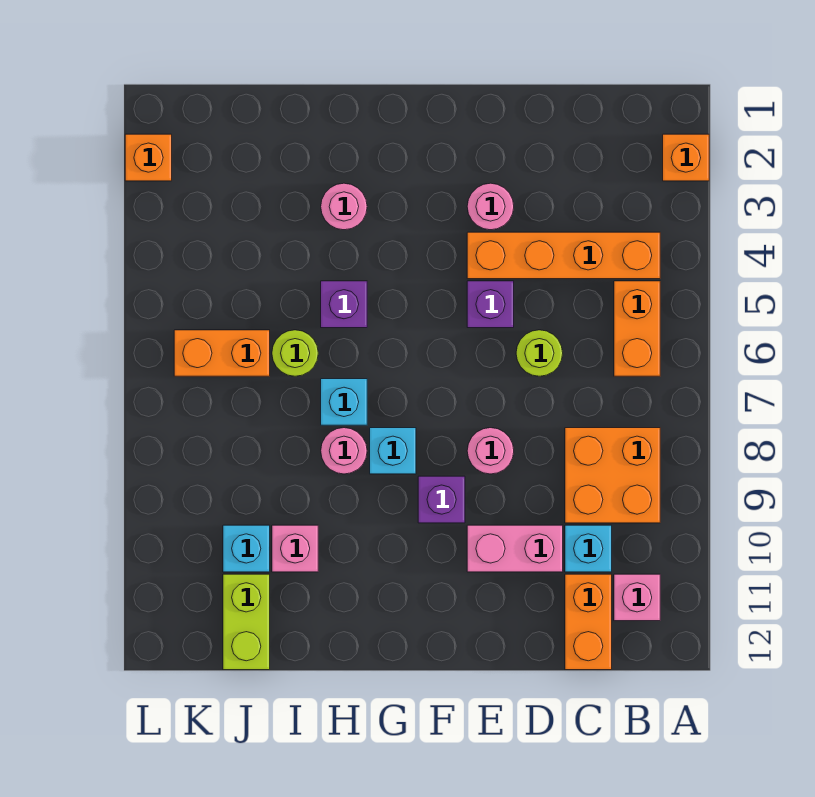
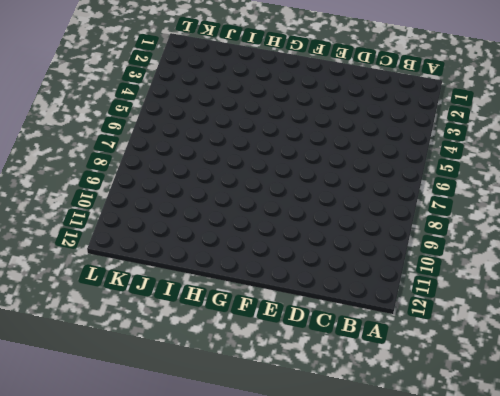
none -> orange 1x1 brick [663,134,709,181]
none -> orange 1x4 brick [467,232,660,279]
none -> orange 1x2 brick [614,281,660,376]

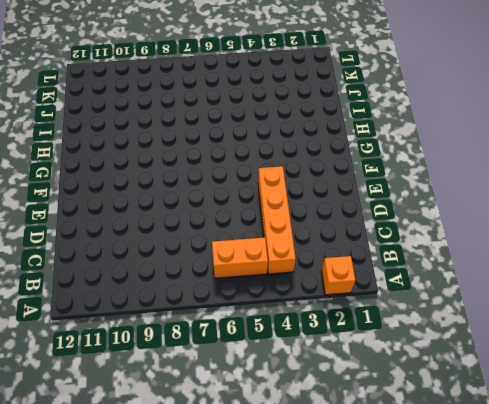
none -> orange 2x2 brick [565,428,660,523]
none -> pink 1x1 brick [614,574,660,621]
none -> cyan 1x1 brick [565,525,612,572]

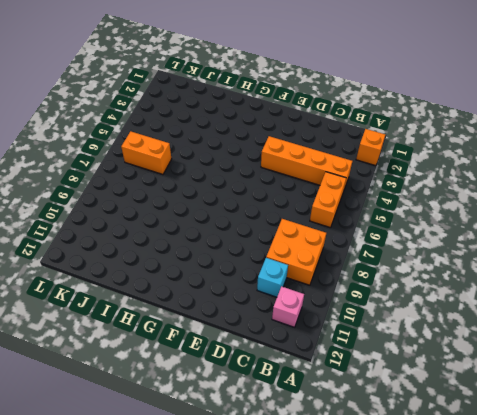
none -> orange 1x2 brick [565,574,612,670]
none -> lime 1x1 round brick [516,330,563,376]
none -> pink 1x2 brick [467,525,563,572]

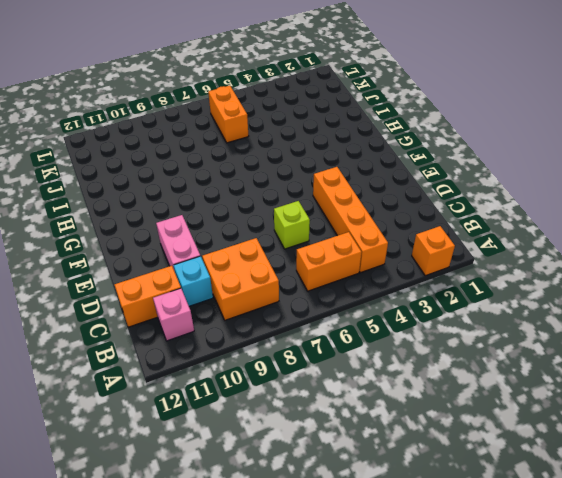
lime 1x1 brick [274,201,310,249] -> lime 1x1 round brick [516,330,563,376]
none -> pink 1x1 round brick [467,183,514,230]
none -> purple 1x1 brick [467,281,514,328]
none -> pink 1x1 round brick [467,428,514,474]

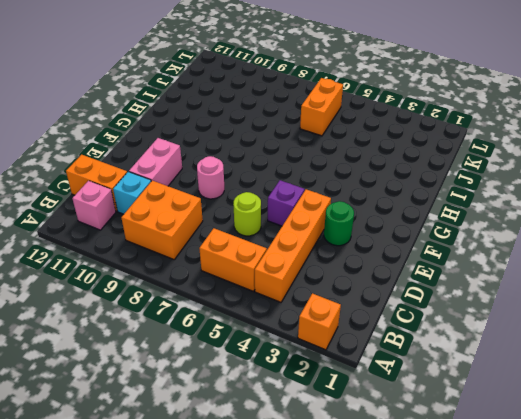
green 1x1 round brick [324,201,354,246] -> pink 1x1 round brick [467,183,514,230]
none -> purple 1x1 brick [418,476,465,523]
none -> cyan 1x1 brick [370,428,416,474]
none -> pink 1x1 round brick [321,183,367,230]

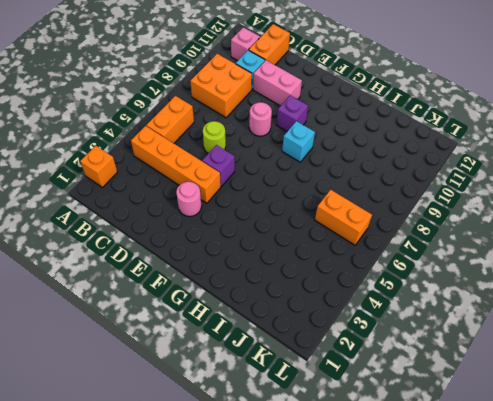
none -> pink 1x1 round brick [321,183,367,230]
none -> purple 1x1 brick [321,281,367,328]
none -> cyan 1x1 brick [321,379,367,425]

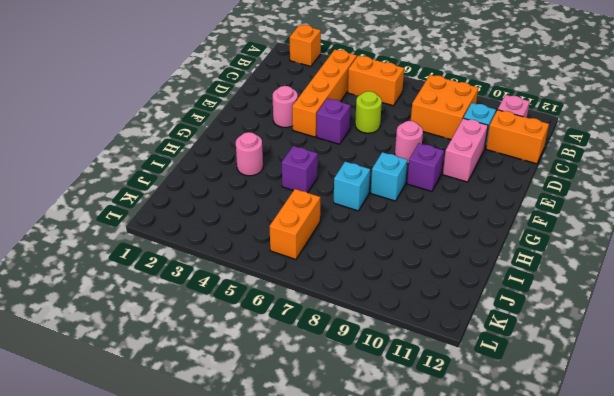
none -> pink 1x1 round brick [321,428,367,474]
none -> lime 1x1 round brick [272,330,318,376]
none -> pink 1x1 brick [272,525,318,572]

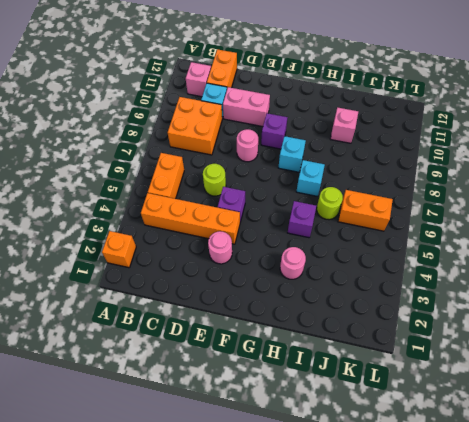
none -> pink 1x1 round brick [321,428,367,474]
none -> cyan 1x1 brick [223,525,270,572]
none -> lime 1x2 brick [223,574,270,670]

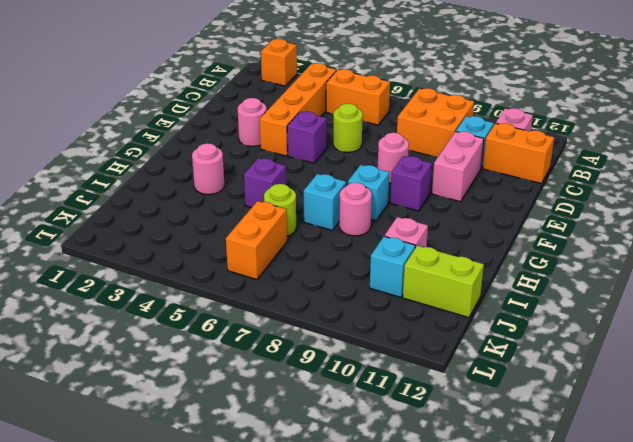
none -> orange 1x1 brick [125,134,172,181]

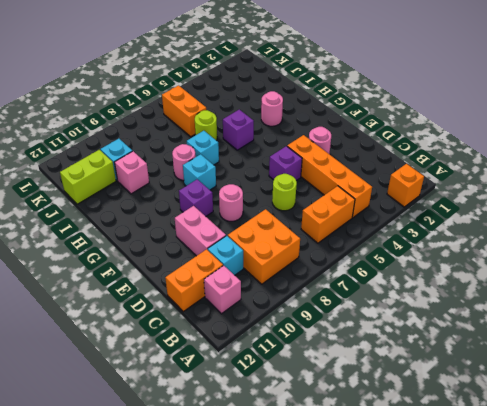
none -> orange 1x1 brick [125,134,172,181]

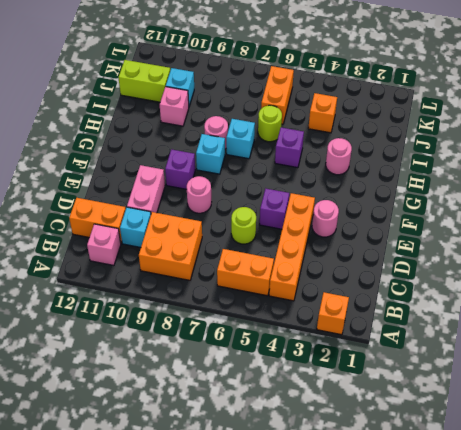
orange 1x1 brick [308,93,337,133] -> orange 1x1 brick moved to [125,134,172,181]

